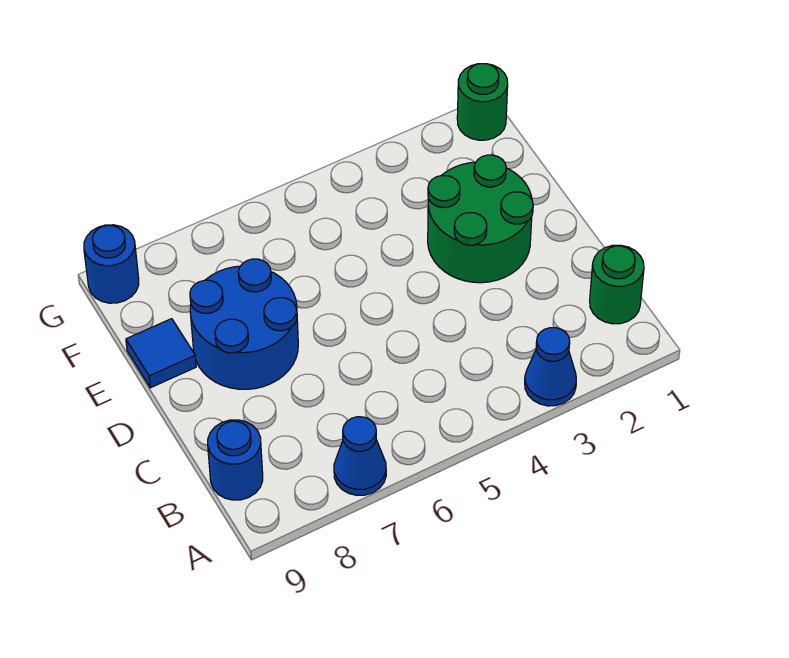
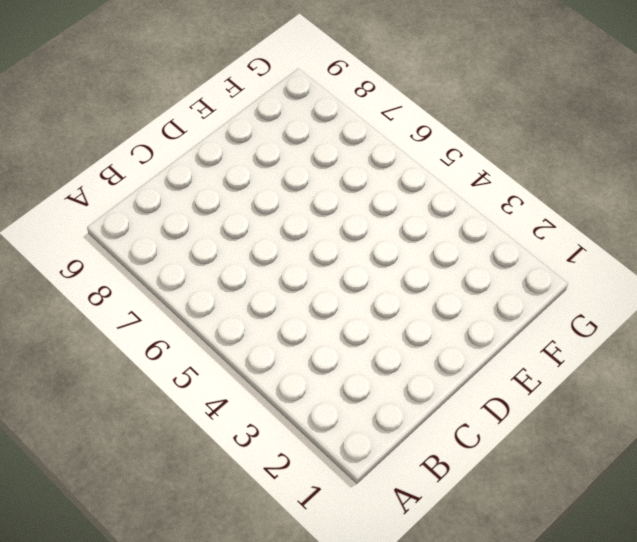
none -> blue 1x1 cone [525,328,576,406]
none -> blue 1x1 cone [334,417,386,495]

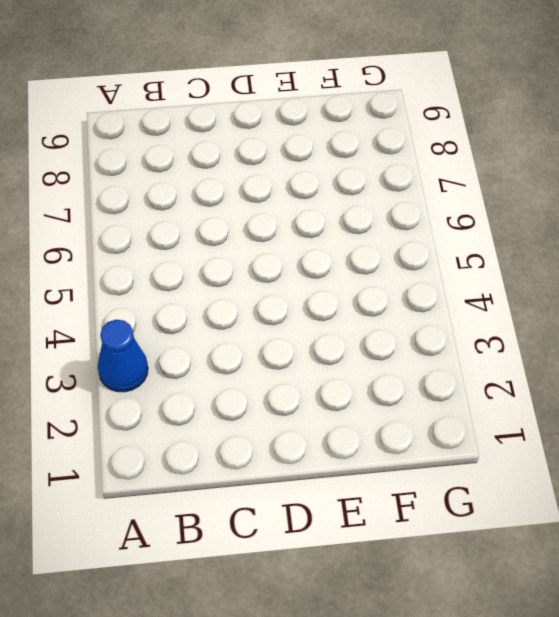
none -> blue 1x1 cone [334,417,386,495]
none -> green 1x1 round brick [590,245,644,324]

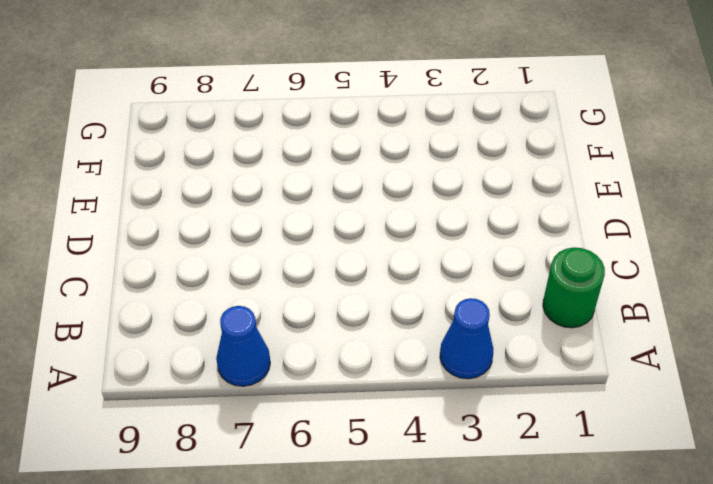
none -> blue 1x1 round brick [208,420,263,500]
none -> green 2x2 round brick [428,155,533,283]

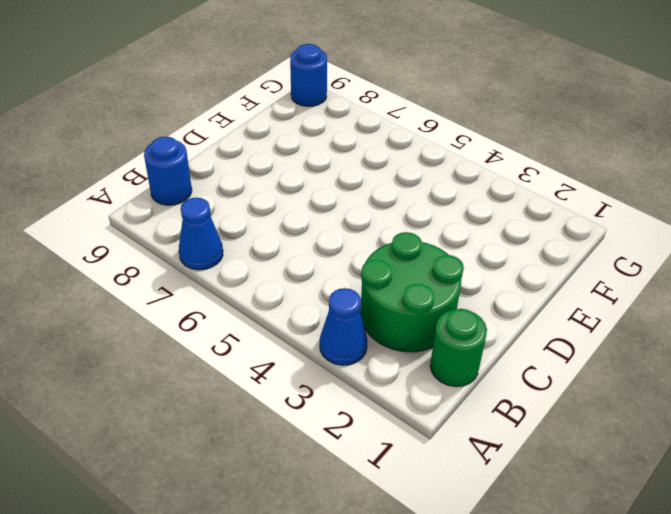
green 2x2 round brick [360,232,464,352] -> green 2x2 round brick moved to [428,155,533,283]
none -> blue 2x2 round brick [190,259,298,389]
none -> blue 1x1 tile [126,319,196,388]

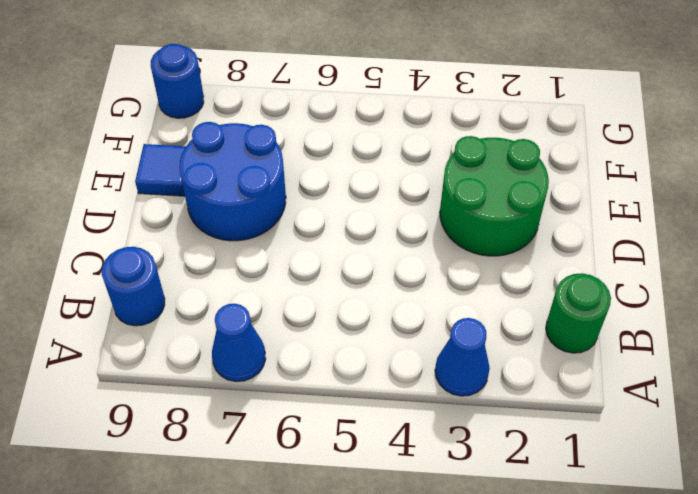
none -> green 1x1 round brick [457,64,508,140]

